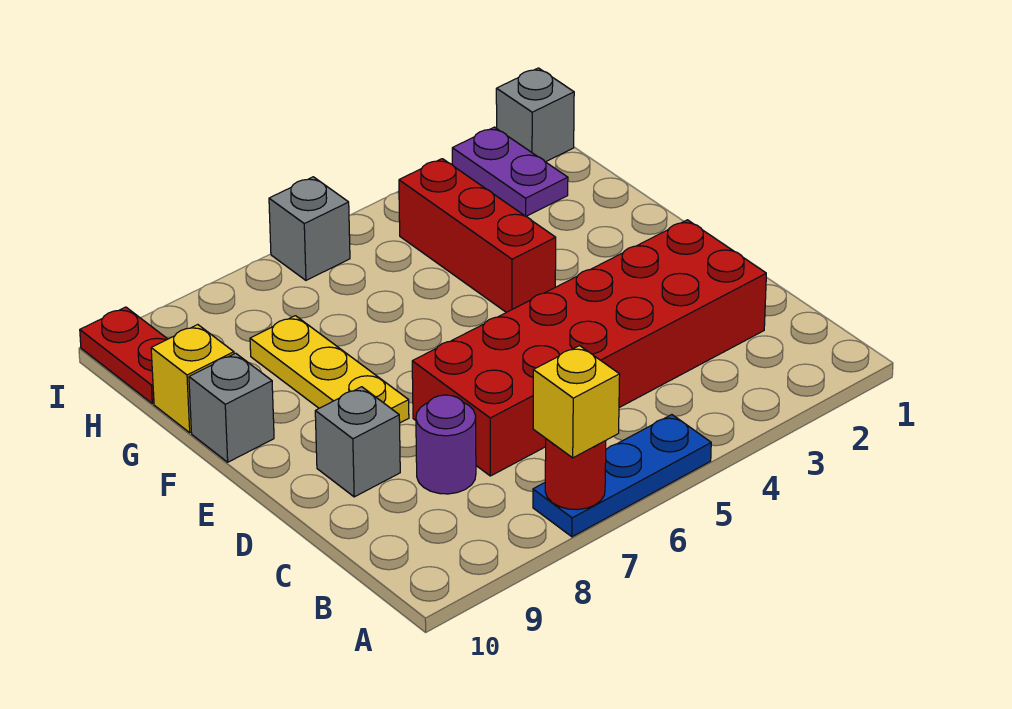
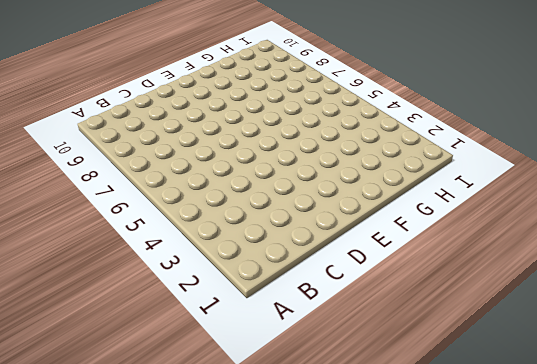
none -> blue 1x3 plate [533,415,711,537]
none -> red 2x6 brick [412,220,766,476]
none -> purple 1x1 round brick [416,395,476,494]

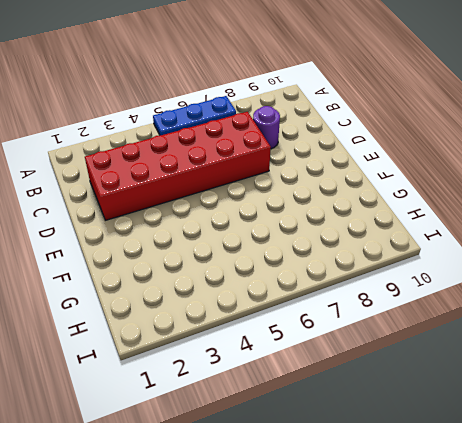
none -> grey 1x1 brick [315,387,400,497]
none -> yellow 1x3 plate [250,316,409,423]
none -> red 1x3 brick [399,159,556,312]

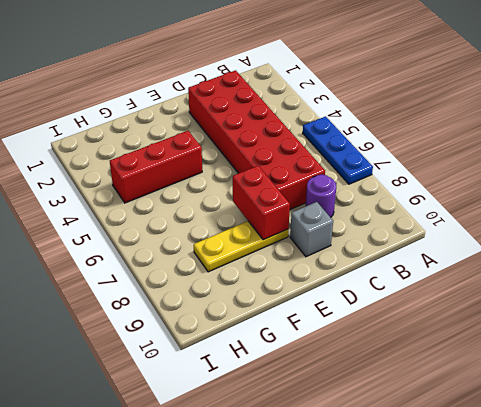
red 1x2 brick [233,166,290,240] -> none
none -> grey 1x1 brick [189,353,274,462]
none -> yellow 1x1 brick [151,325,234,433]
none -> purple 1x2 plate [452,127,568,216]

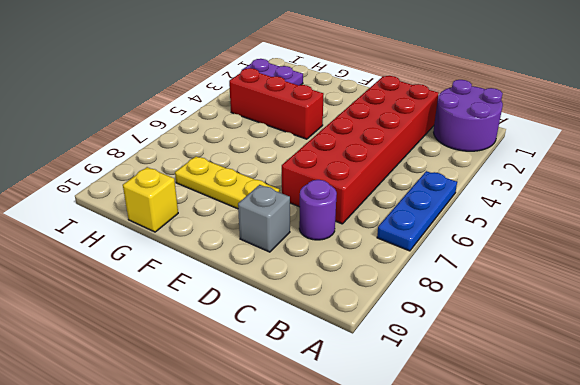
purple 2x2 round brick [434,80,503,151] -> none
none -> grey 1x1 brick [189,353,274,462]
none -> red 1x2 plate [80,307,167,404]
none -> grey 1x1 brick [496,68,574,162]

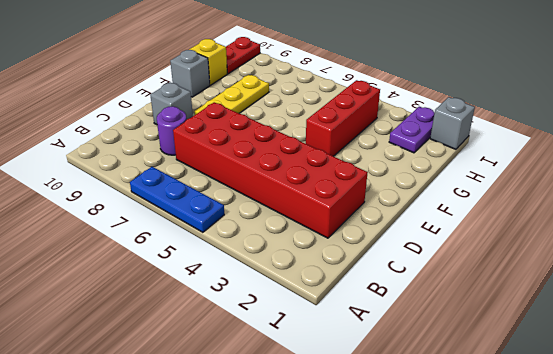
none -> grey 1x1 brick [269,177,350,280]
none -> red 1x1 round brick [545,439,606,510]
none -> yellow 1x1 brick [533,346,620,458]

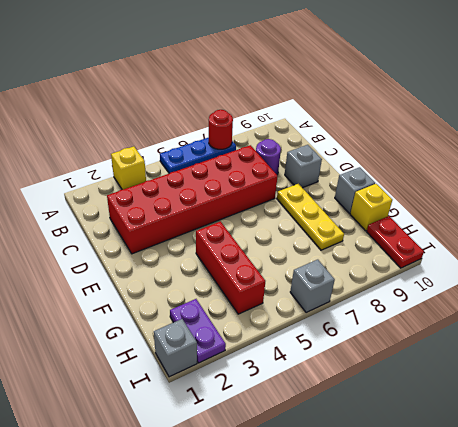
yellow 1x1 brick [111,147,146,189] -> yellow 1x1 brick moved to [533,346,620,458]

